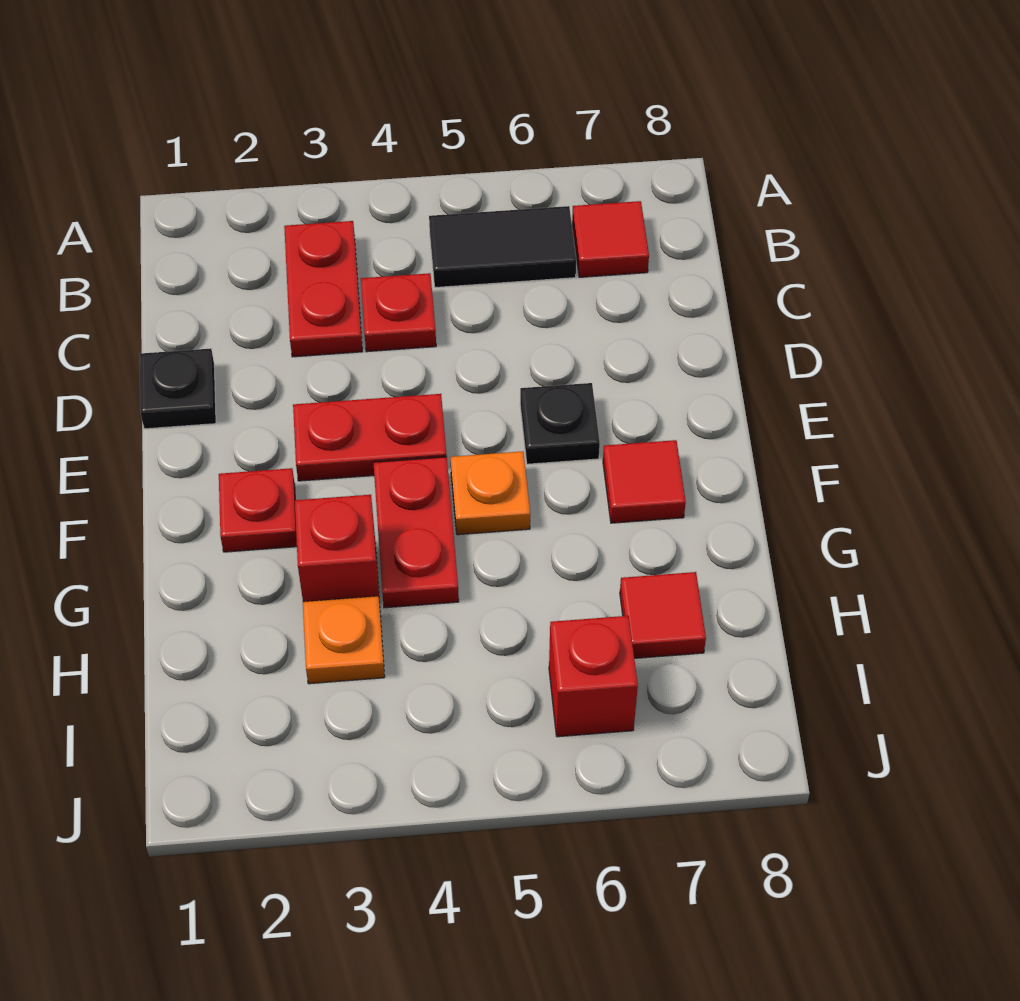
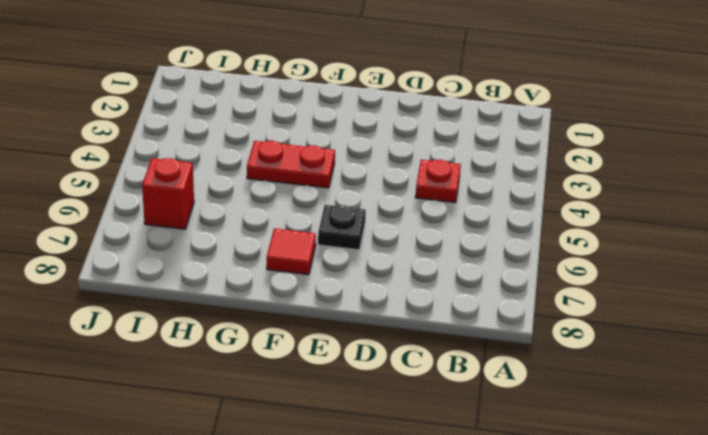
none -> red 1x2 plate [284,221,362,357]
none -> black 1x2 tile [429,206,576,287]
none -> red 1x1 tile [572,201,649,277]

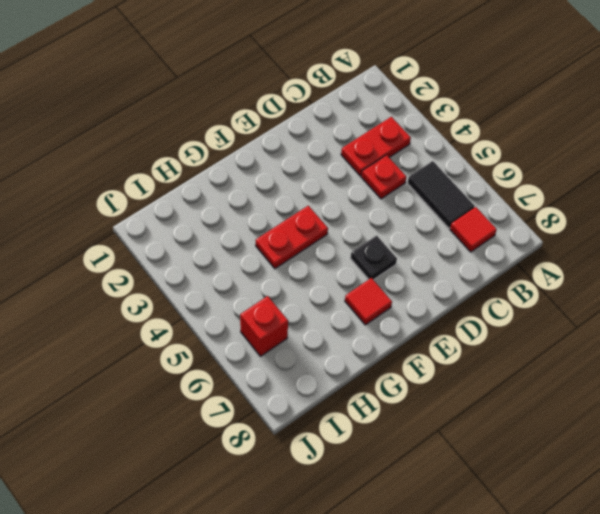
none -> black 1x1 plate [140,349,216,429]
none -> red 1x2 plate [293,394,447,481]
none -> red 1x1 plate [219,468,297,552]

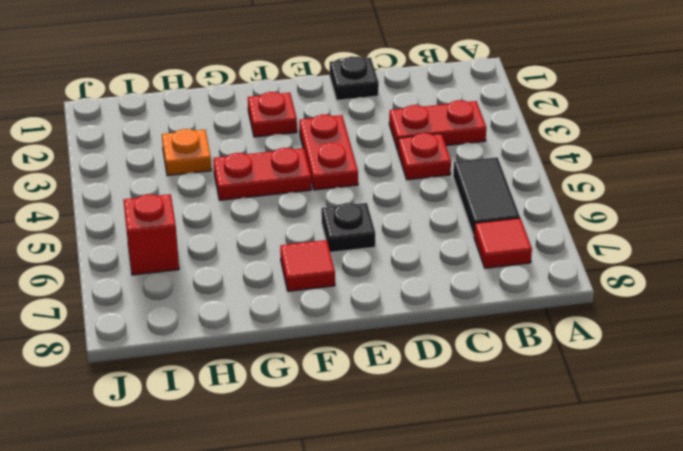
none -> orange 1x1 plate [450,451,530,535]
none -> red 1x1 brick [295,495,380,604]
none -> red 1x1 tile [620,572,706,658]

